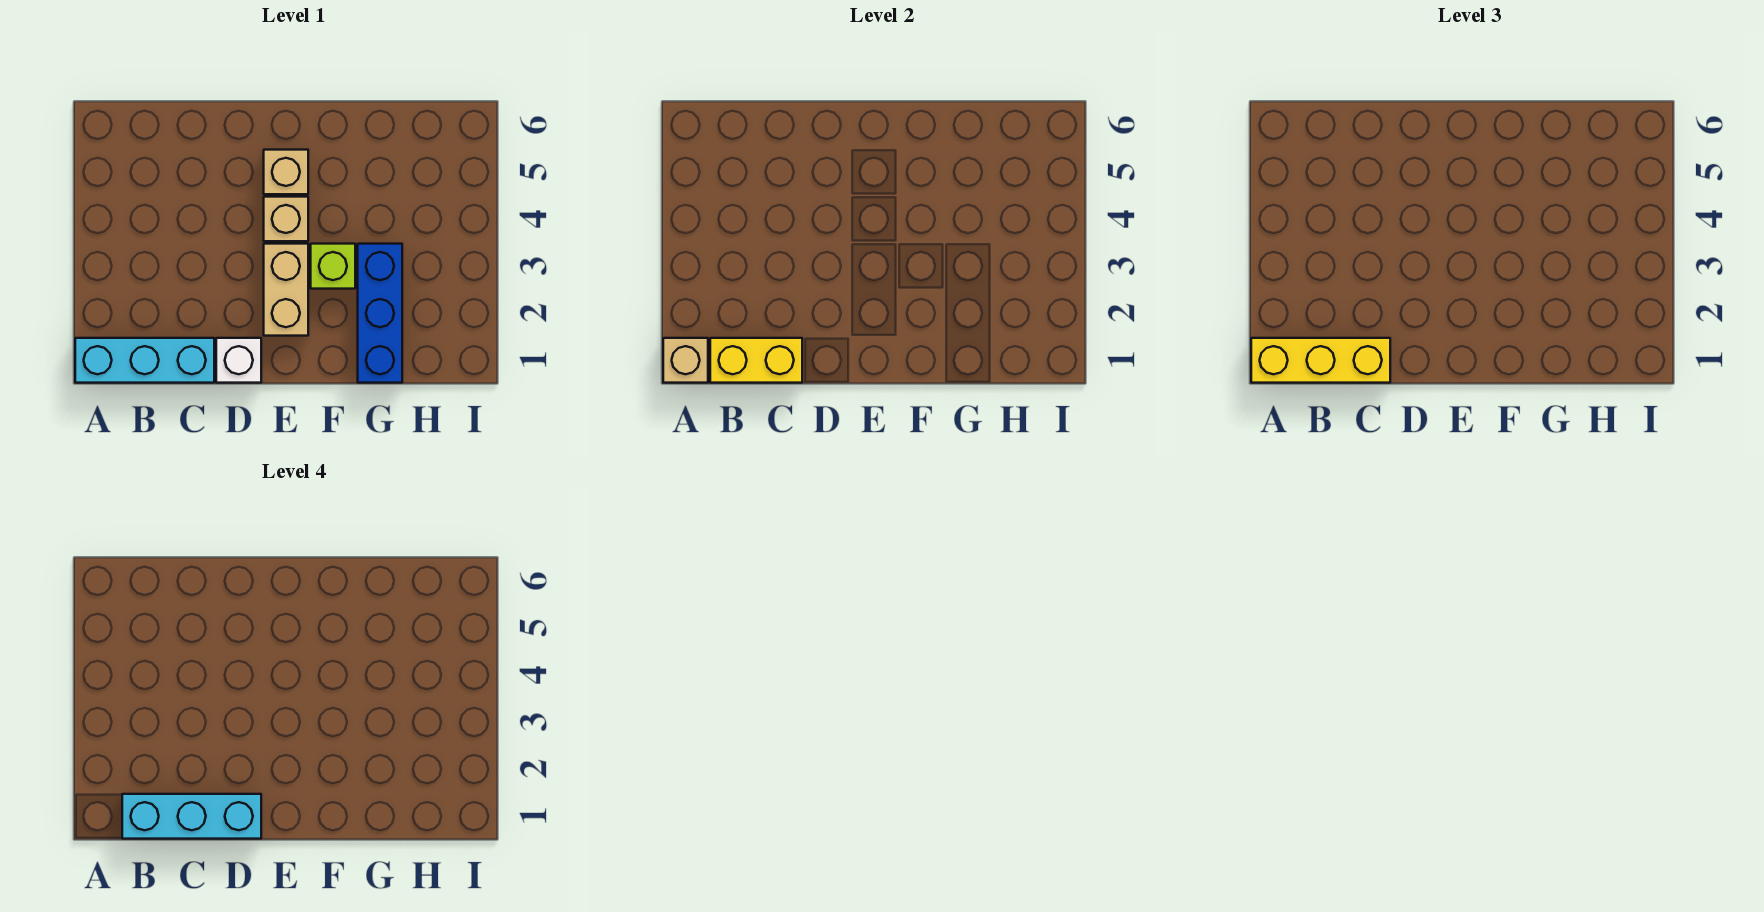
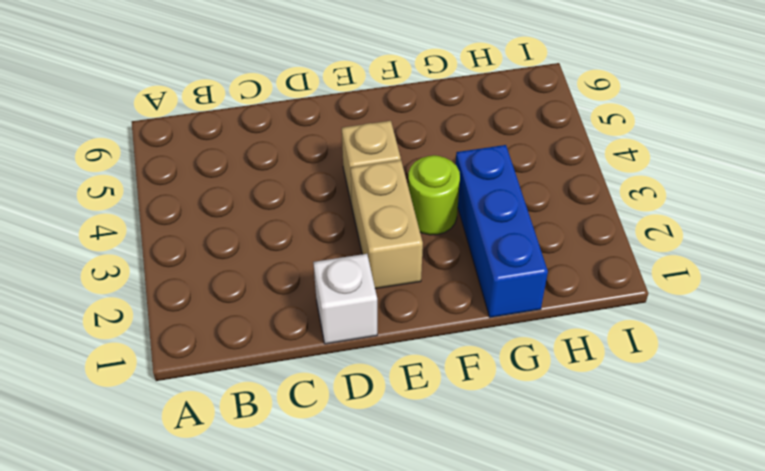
lime 1x1 round brick [408,155,460,235] -> lime 1x1 brick [311,244,355,289]
none -> cyan 1x3 brick [75,338,214,383]
none -> tan 1x1 brick [264,150,308,194]

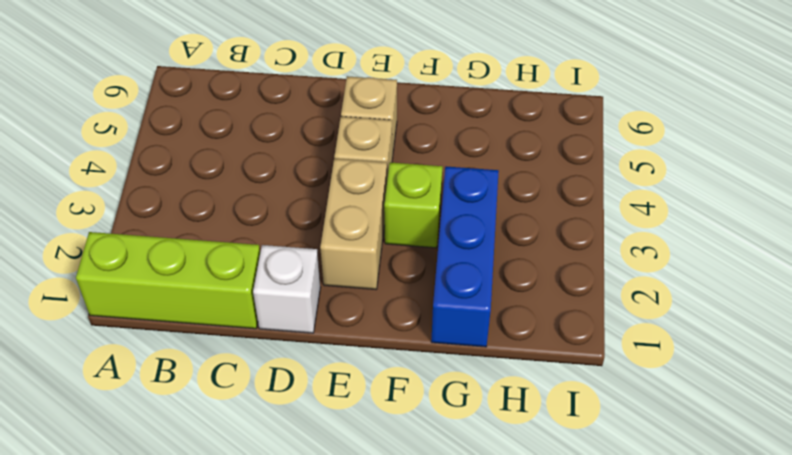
lime 1x3 brick [76,232,260,329] -> cyan 1x3 brick [75,338,214,383]
none -> tan 1x1 brick [663,338,708,383]
none -> yellow 1x2 brick [710,338,802,383]

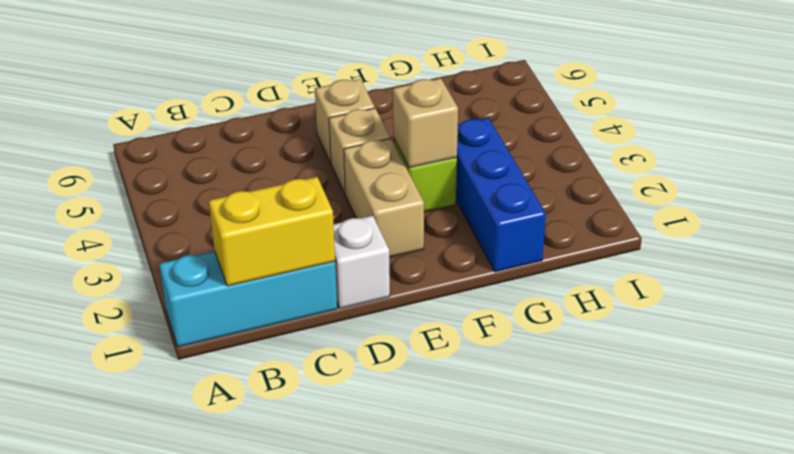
tan 1x1 brick [393,78,458,168] -> tan 1x1 brick moved to [663,338,708,383]
none -> yellow 1x3 brick [1251,338,1390,383]
none -> cyan 1x3 brick [122,794,261,839]

